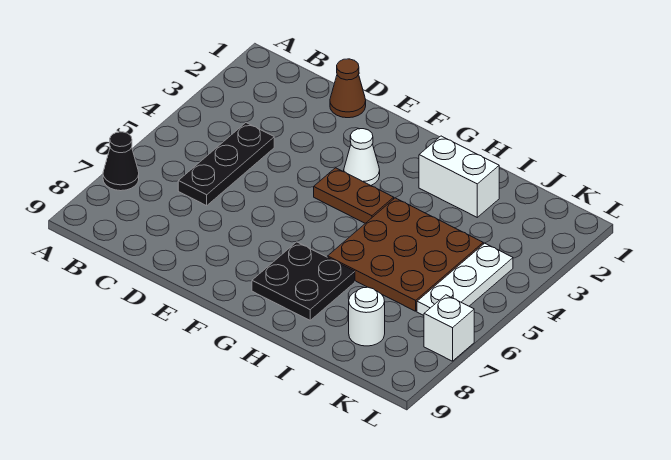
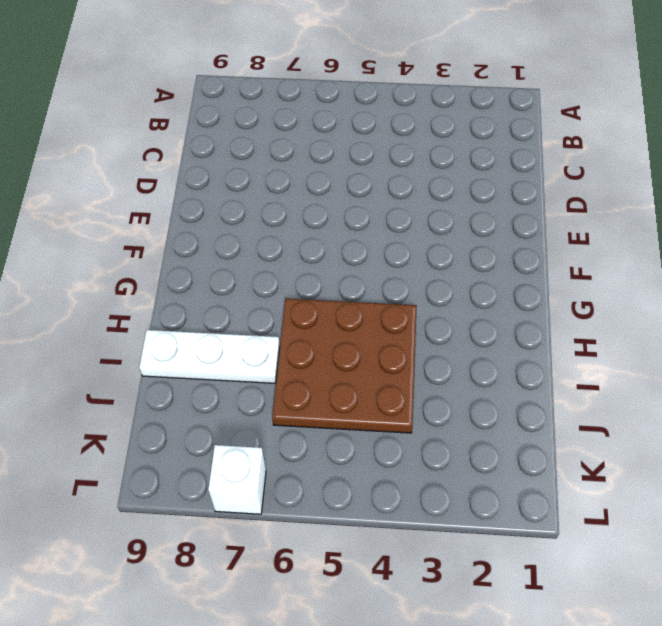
white 1x3 plate [139,330,280,383] -> white 1x3 plate moved to [417,243,513,315]
none -> black 1x1 cone [103,132,139,191]
none -> black 1x3 plate [178,123,274,206]

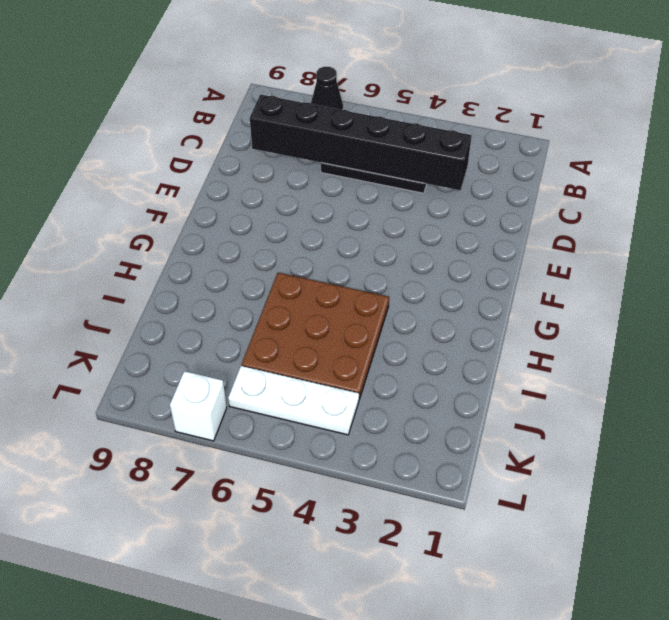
black 1x6 brick [250,95,472,190] -> none
none -> brown 1x1 cone [330,59,366,118]
none -> white 1x1 cone [344,129,380,185]

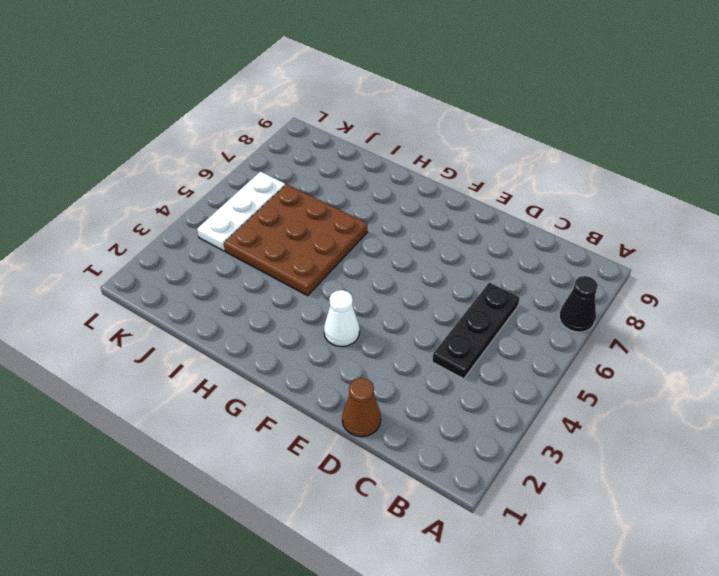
none -> brown 1x2 plate [314,168,394,223]
none -> black 2x2 plate [252,242,355,320]

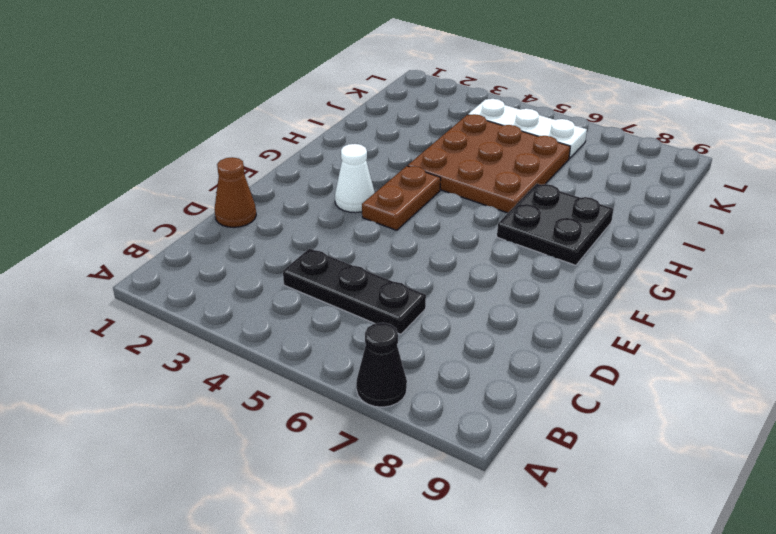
none -> white 1x2 brick [419,136,499,217]
none -> white 1x1 round brick [349,287,385,346]

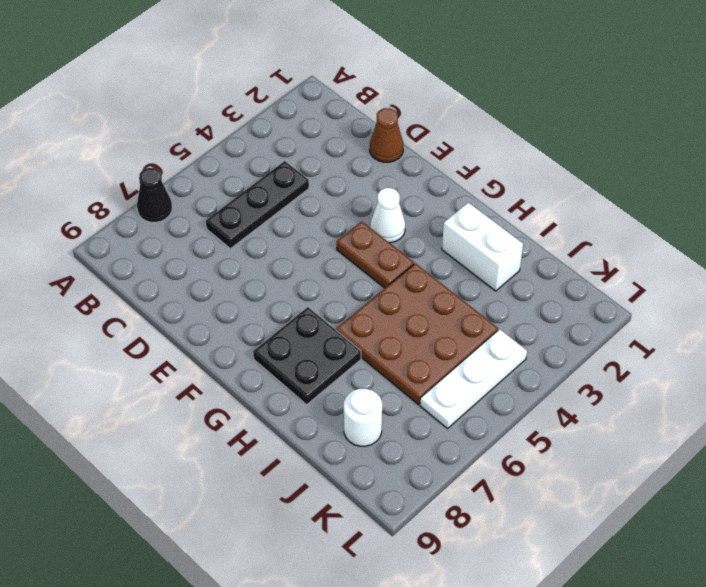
none -> white 1x1 brick [424,295,474,361]

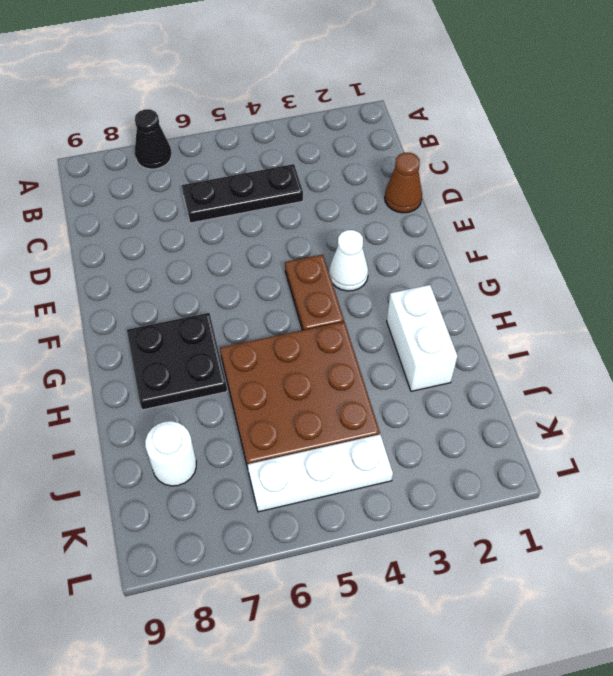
none -> white 1x1 brick [424,295,474,361]

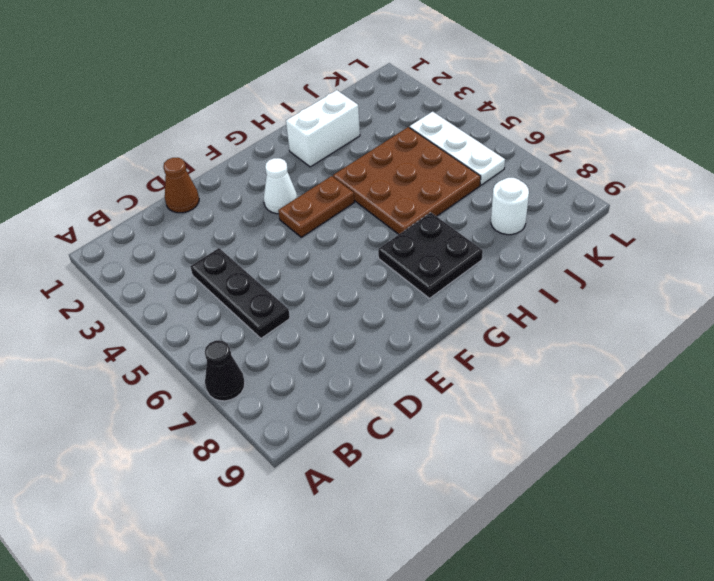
none -> white 1x1 brick [424,295,474,361]

